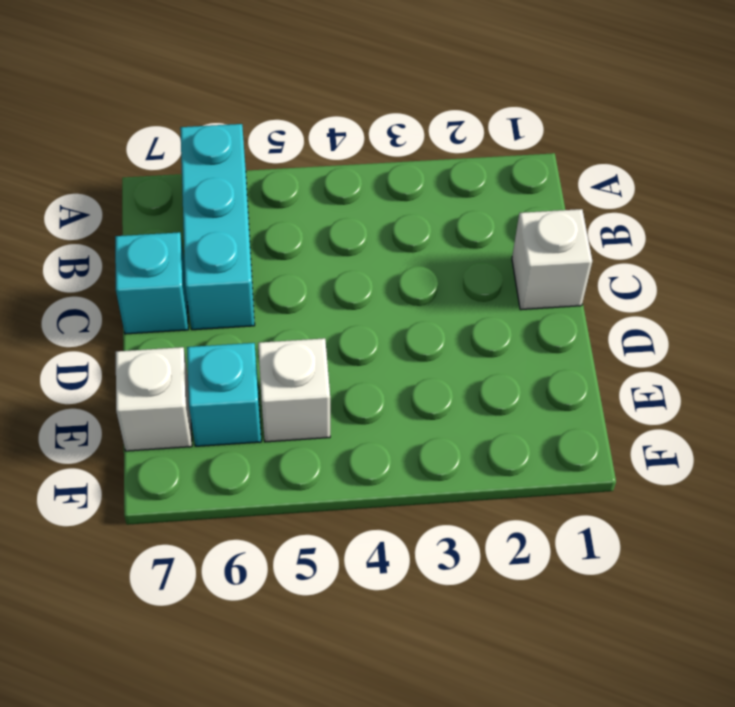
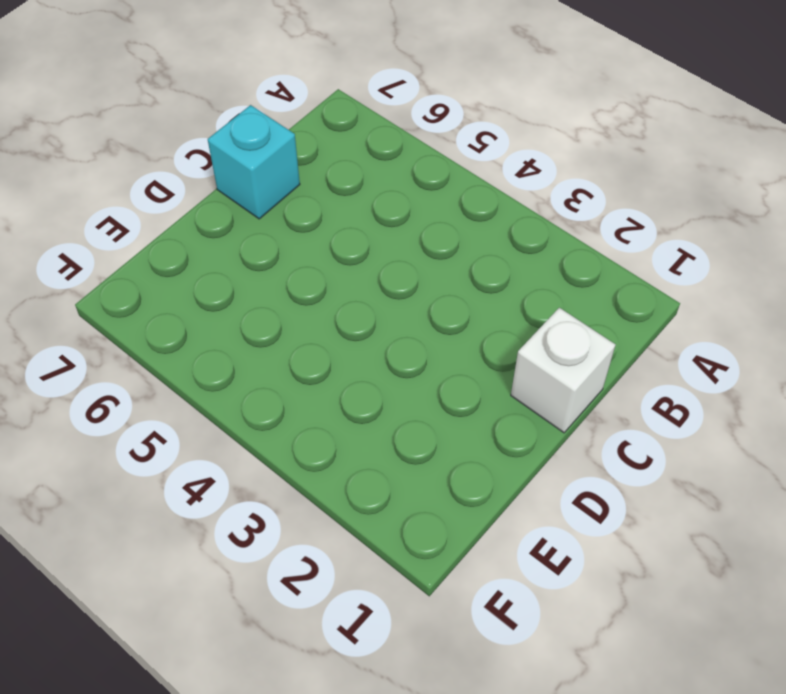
none -> cyan 1x3 brick [180,124,255,330]
none -> white 1x1 brick [258,338,330,442]

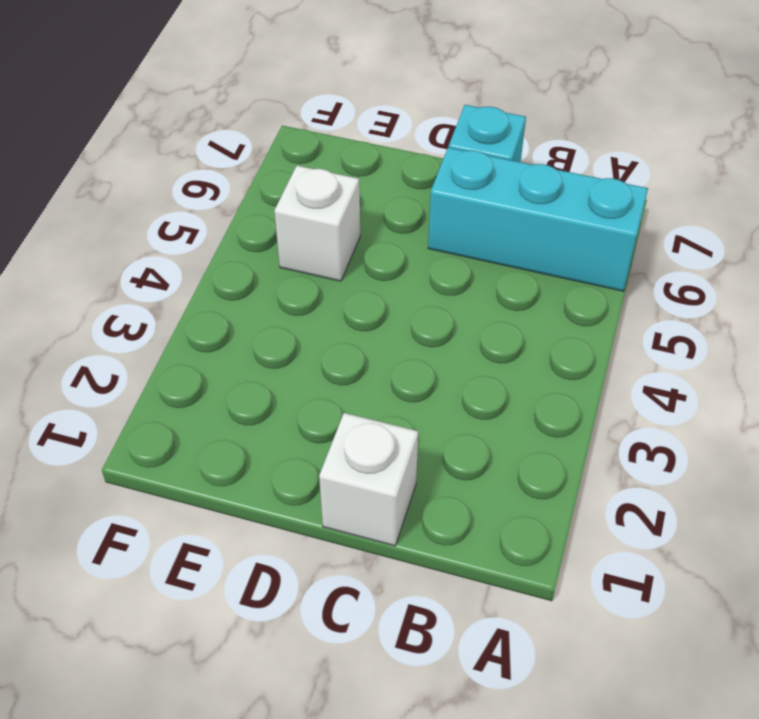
none -> cyan 1x1 brick [187,343,261,446]
none -> white 1x1 brick [116,347,192,451]

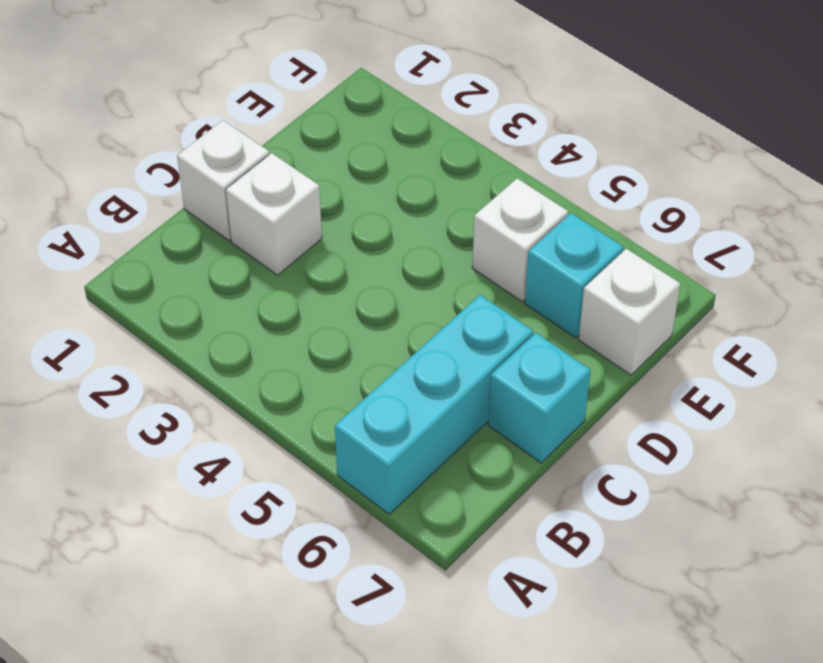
white 1x1 brick [226,153,322,275] -> none

